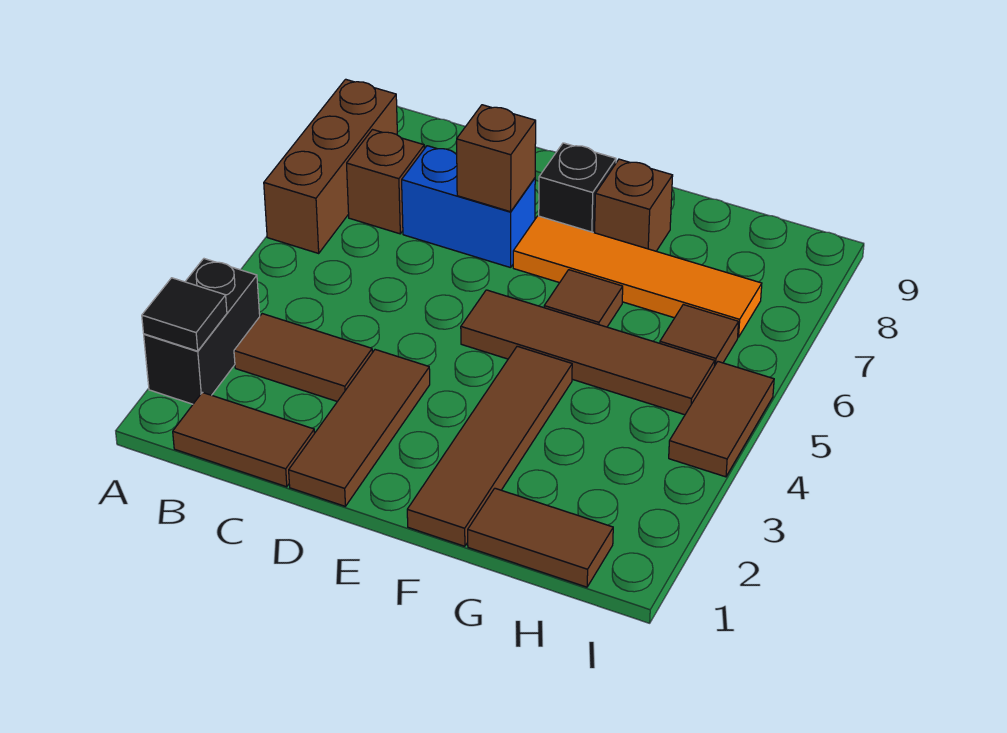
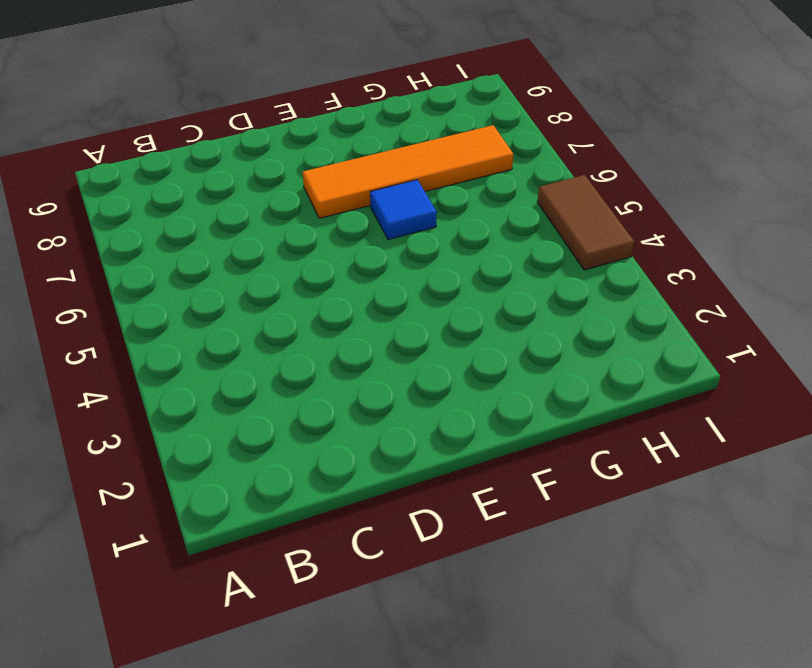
blue 1x1 tile [370,180,437,240] -> brown 1x1 tile [544,270,623,327]
none -> black 1x2 brick [144,259,260,404]
none -> brown 1x3 brick [264,79,397,253]
none -> brown 1x2 tile [173,392,315,487]

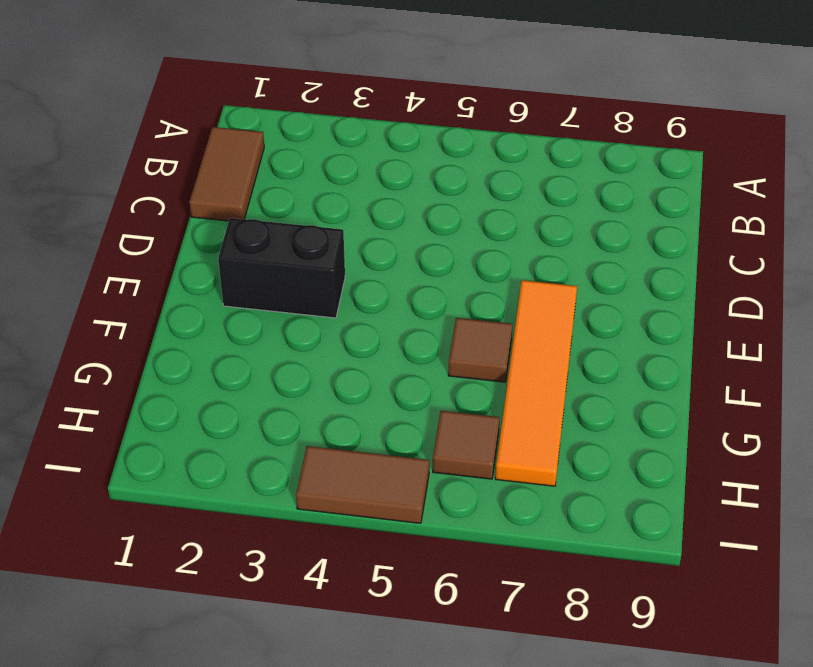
black 1x2 brick [218,218,345,318] -> black 1x2 brick moved to [144,259,260,404]
none -> brown 1x3 brick [264,79,397,253]
none -> brown 1x2 tile [234,314,372,402]
none -> brown 1x1 brick [347,130,424,234]

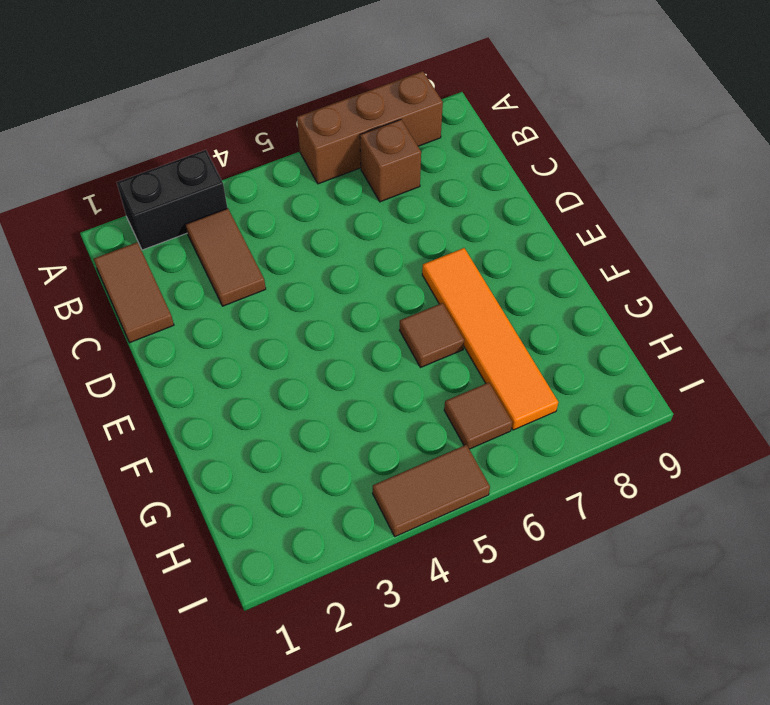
none -> blue 1x2 brick [402,146,535,268]
none -> brown 1x3 tile [289,350,430,506]
none -> brown 1x4 tile [461,290,715,415]

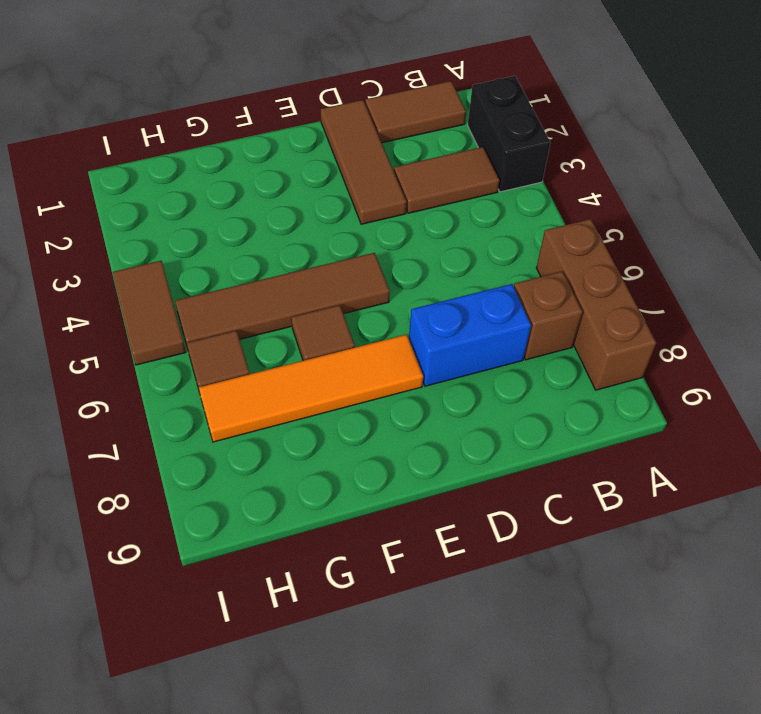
none -> black 1x1 brick [539,143,616,233]
none -> brown 1x4 tile [407,346,572,546]
none -> brown 1x1 brick [595,159,673,251]

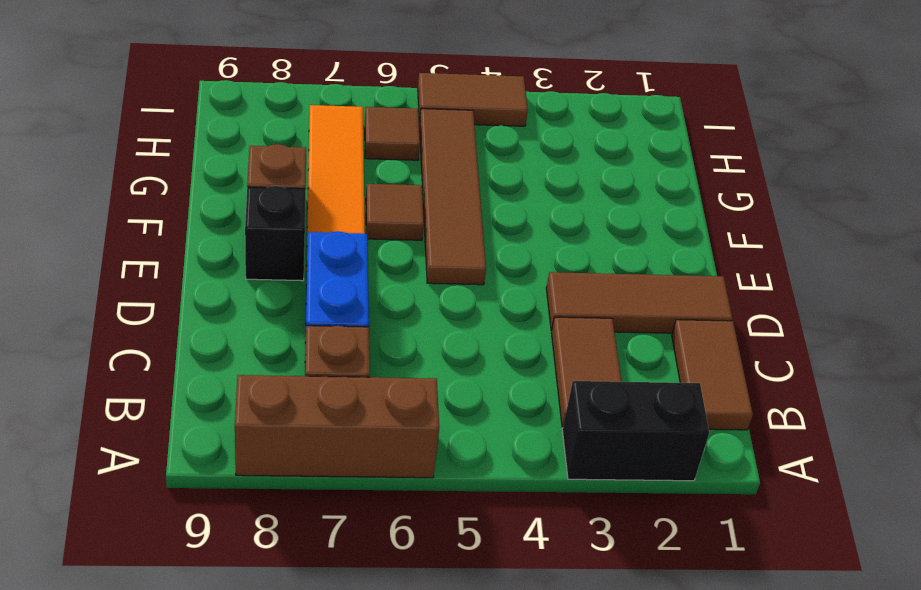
none -> brown 1x4 tile [407,346,572,546]
none -> brown 1x2 tile [468,488,613,587]
none -> black 1x1 tile [142,278,227,351]

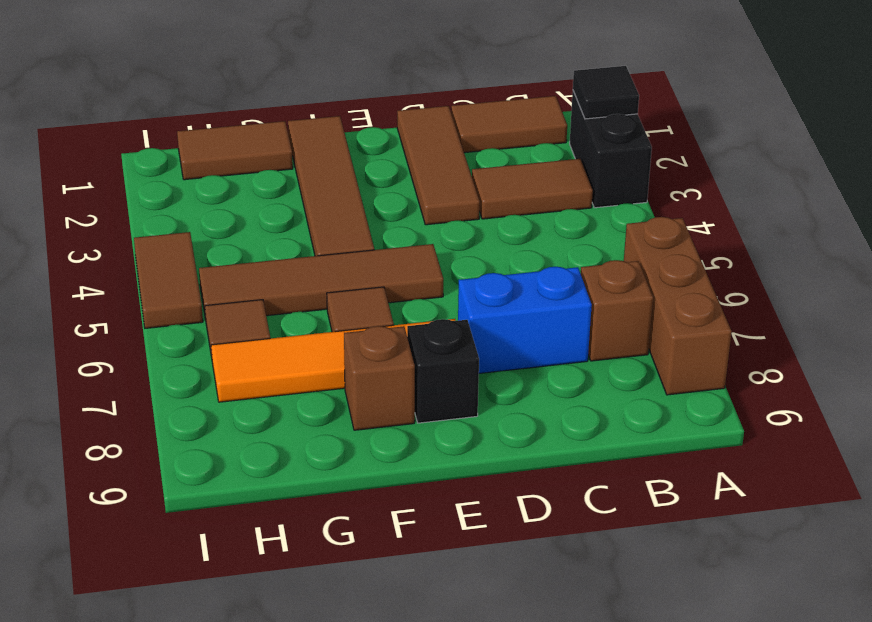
none -> brown 1x1 brick [456,105,536,212]

